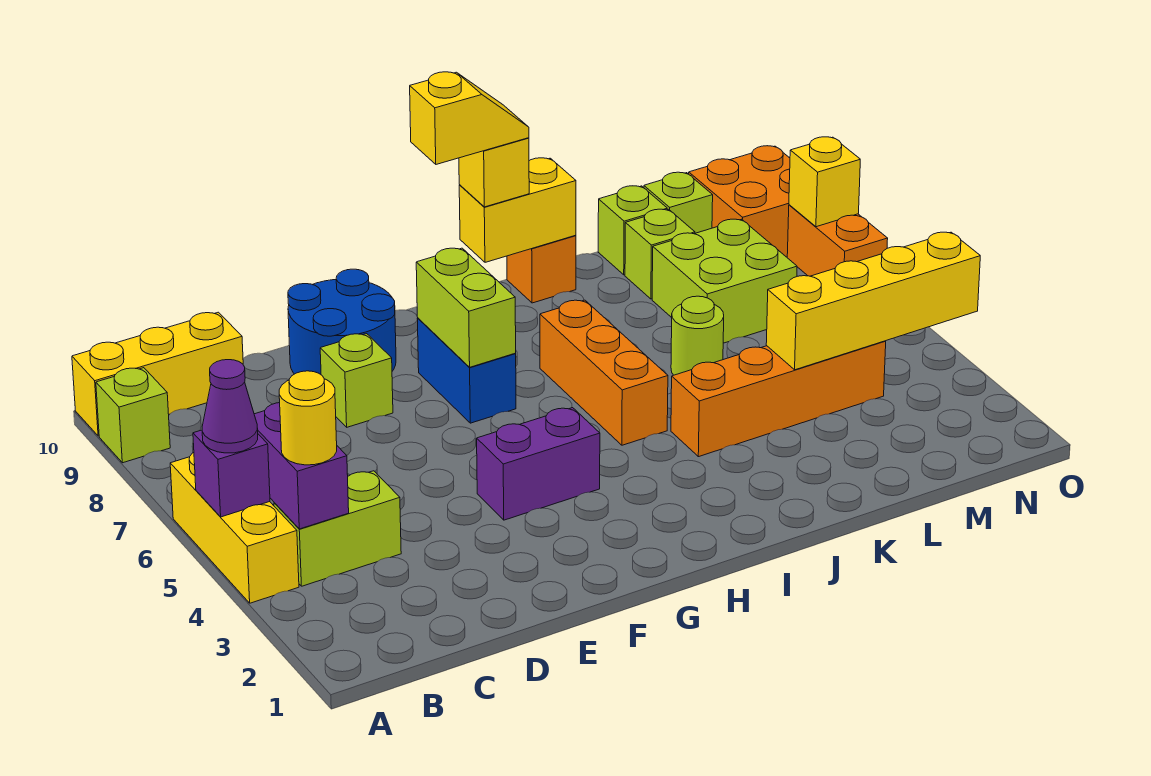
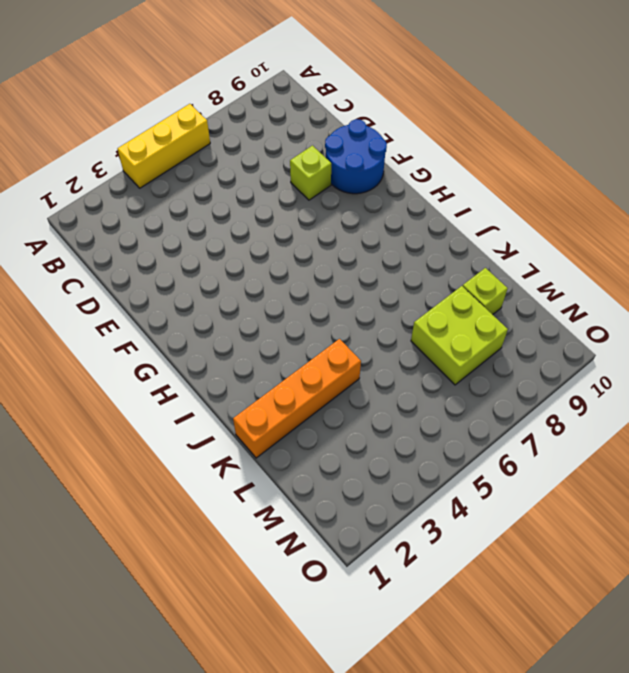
orange 1x4 brick [233,339,361,458] -> orange 1x4 brick turned to [671,341,886,457]
none -> lime 1x1 brick [96,368,170,463]
none -> yellow 1x3 brick [72,312,243,436]
none -> lime 1x2 brick [274,471,401,586]

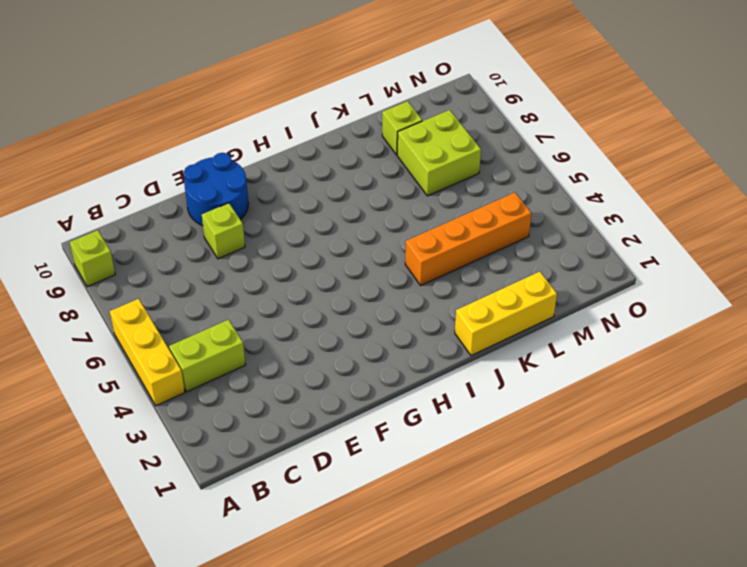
yellow 1x3 brick [455,272,557,356] -> yellow 1x3 brick moved to [72,312,243,436]
none -> purple 1x2 brick [477,408,600,520]
none -> blue 1x2 brick [417,318,516,423]
none -> orange 1x3 brick [540,300,668,445]

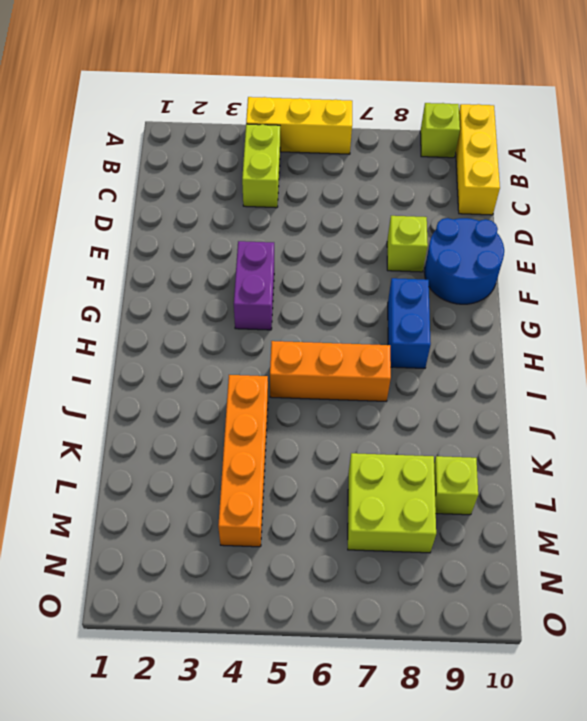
blue 1x2 brick [388,278,431,368] -> blue 1x2 brick turned to [417,318,516,423]
none -> orange 1x1 brick [507,235,576,303]
none -> lime 1x1 round brick [671,296,724,375]
none -> lime 1x1 brick [598,186,667,275]

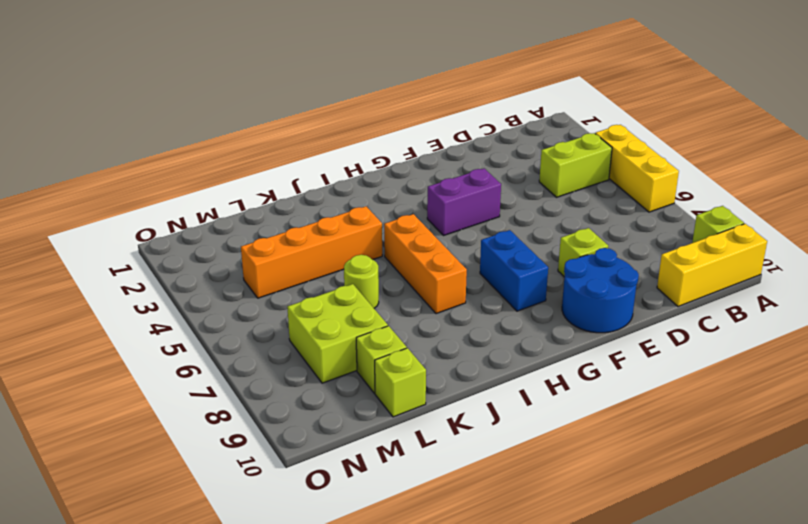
none -> orange 1x1 brick [507,235,576,303]
none -> lime 1x1 brick [644,172,713,233]
none -> orange 2x2 brick [689,146,790,257]

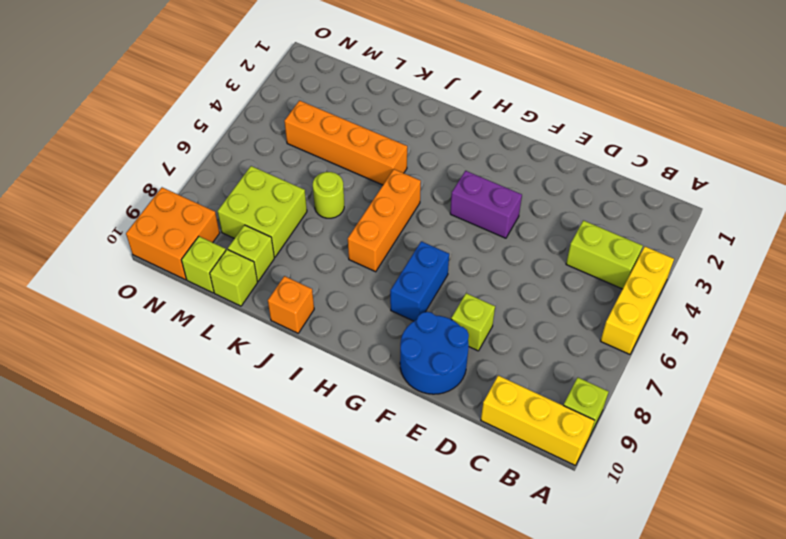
none -> orange 1x2 brick [787,205,888,276]
none -> purple 1x1 brick [193,430,270,517]
none -> purple 1x2 brick [254,403,349,529]

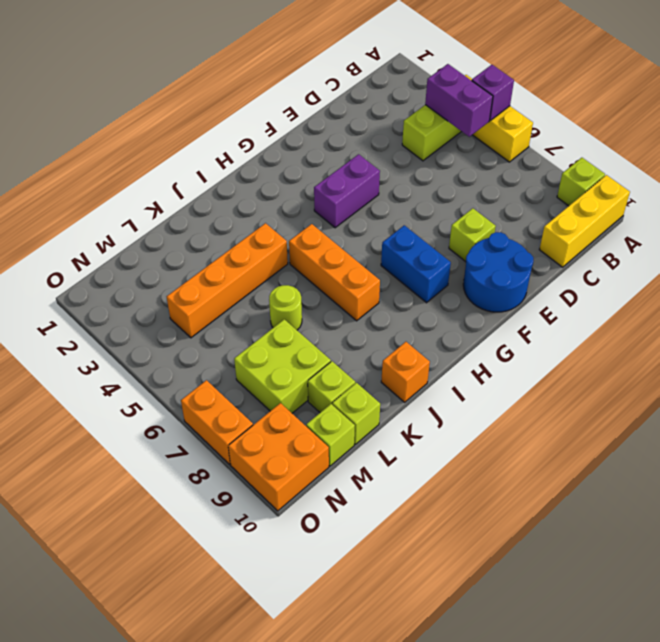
none -> lime 1x2 brick [416,248,516,367]
none -> yellow 1x2 brick [459,158,576,262]
none -> yellow 1x4 brick [766,232,980,370]

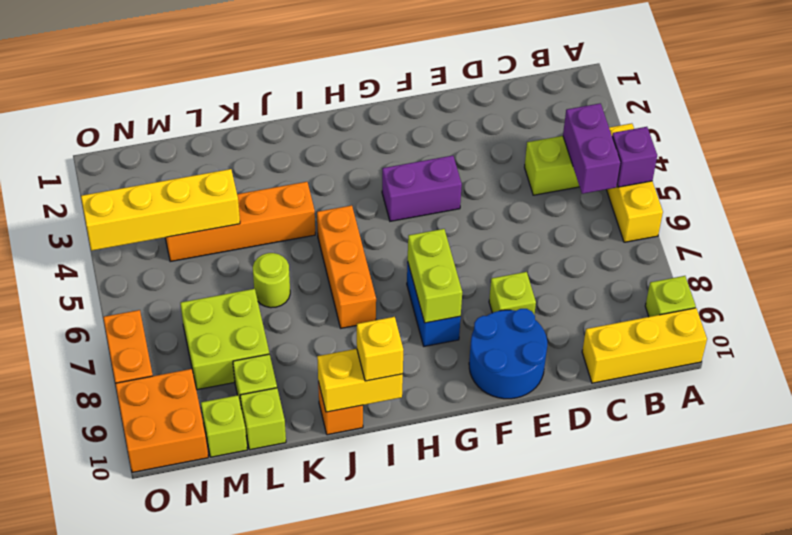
none -> yellow 1x1 brick [789,137,860,227]
none -> purple 1x1 cone [202,360,258,453]
none -> yellow 1x1 round brick [279,371,337,465]

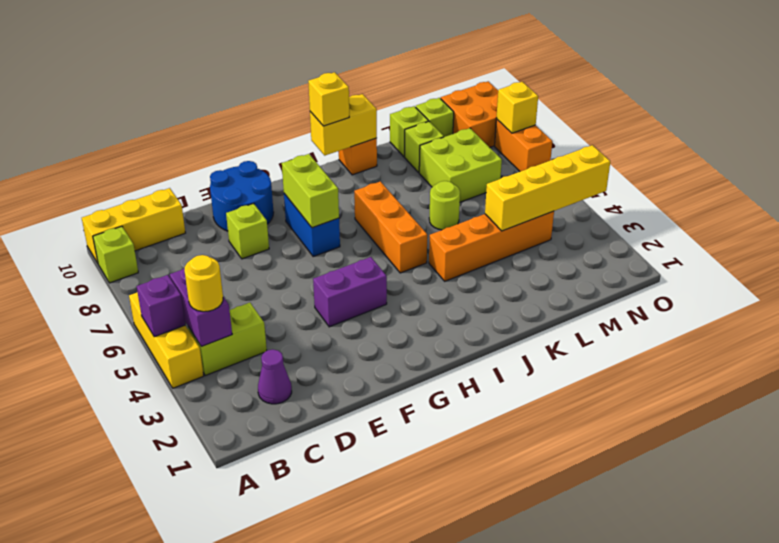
purple 1x1 cone [258,349,292,404] -> purple 1x1 cone moved to [202,360,258,453]
none -> yellow 1x2 slope [410,72,529,164]

